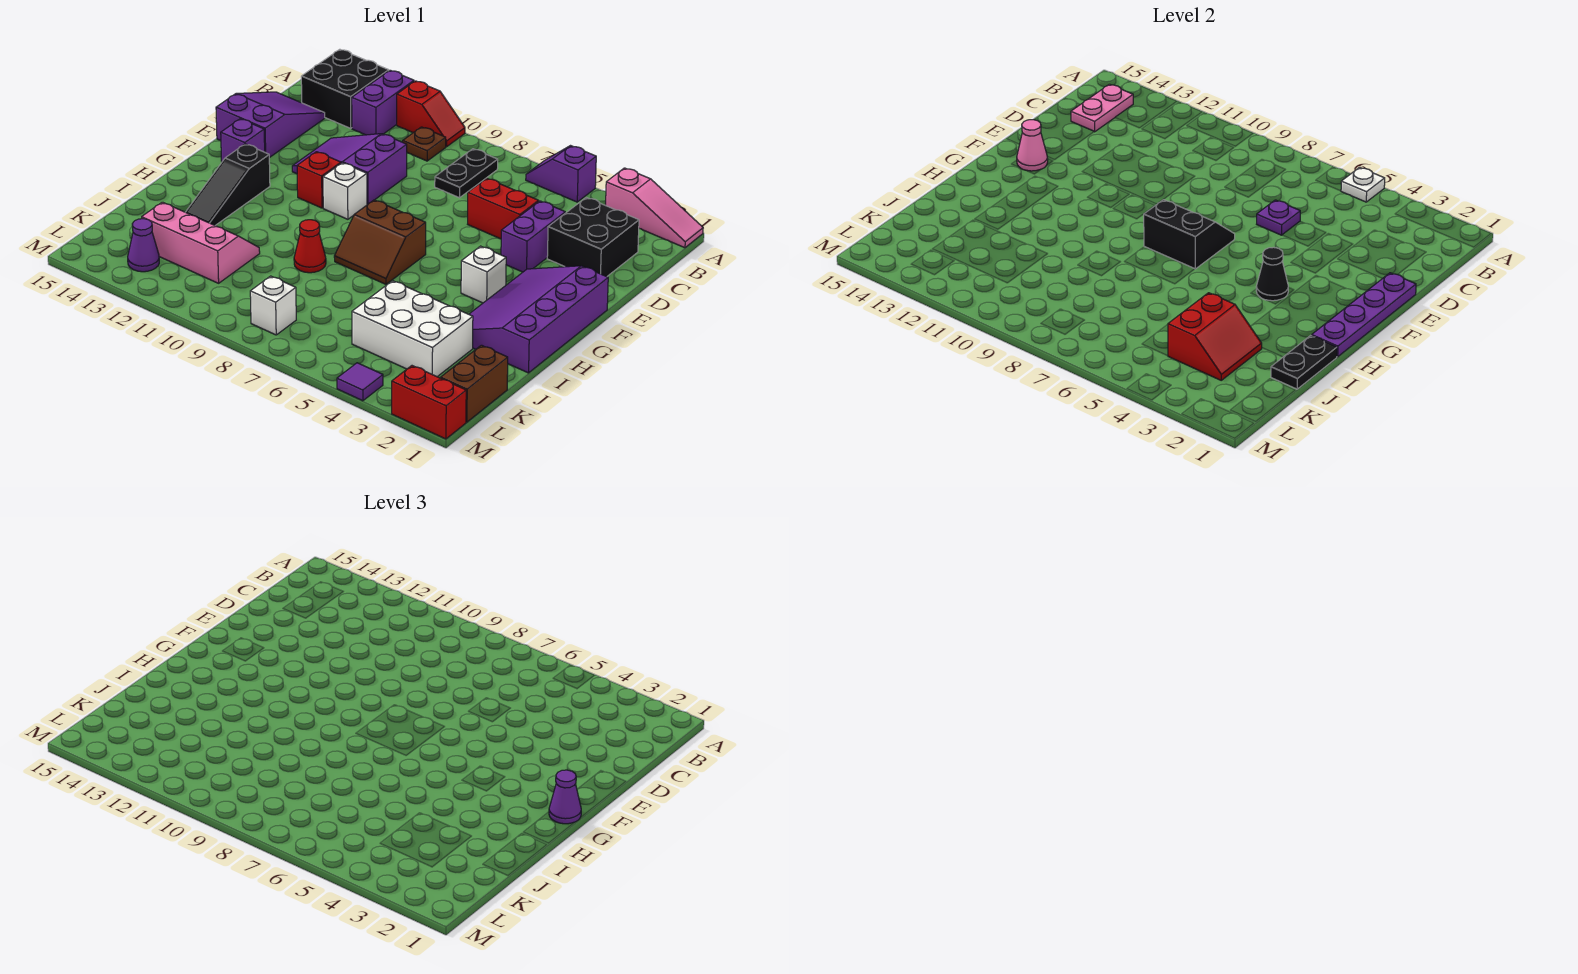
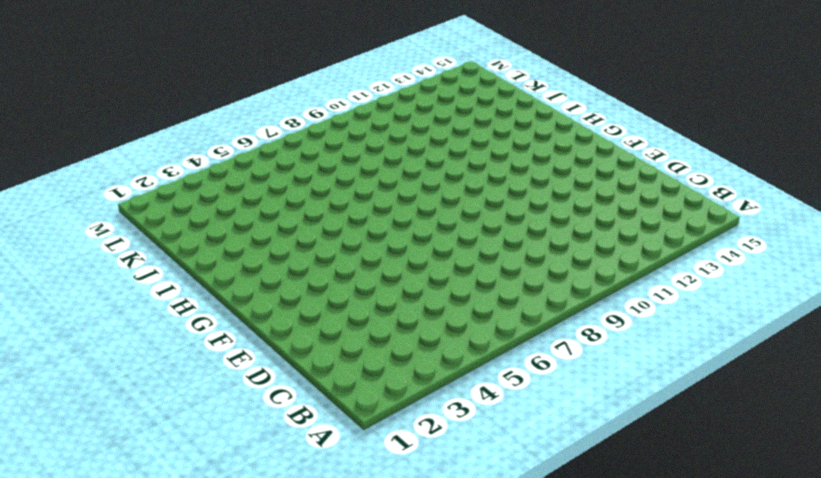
none -> pink 1x3 slope [606,168,703,248]
none -> purple 1x2 slope [526,146,596,202]
none -> red 1x2 slope [397,81,465,147]
none -> purple 1x2 brick [352,70,414,135]

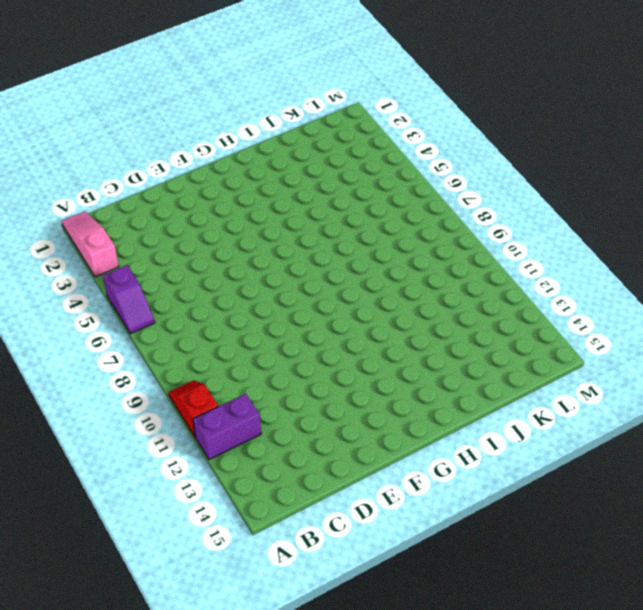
none -> black 2x2 brick [301,49,389,128]
none -> black 1x2 plate [435,149,498,198]
none -> brown 1x1 plate [403,127,446,161]
none -> black 2x2 brick [547,198,639,277]

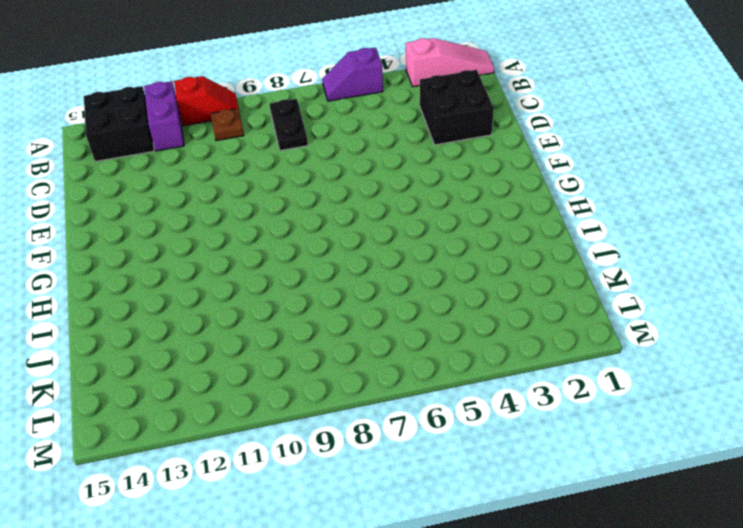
none -> purple 2x3 slope [216,92,325,158]
none -> purple 1x2 brick [501,201,565,272]
none -> red 1x2 brick [468,178,539,239]
none -> purple 2x3 slope [292,134,407,205]

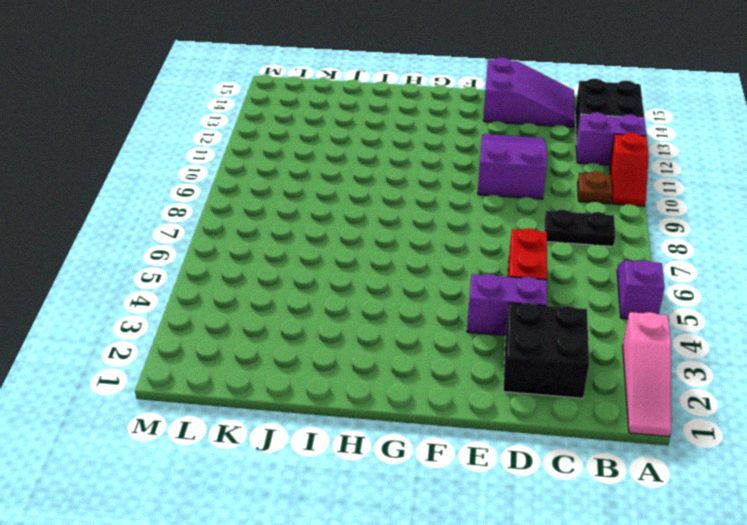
none -> purple 3x4 slope [469,266,608,373]
none -> white 1x1 brick [323,163,367,219]
none -> red 1x1 brick [297,152,341,208]
none -> purple 1x1 brick [221,119,265,161]

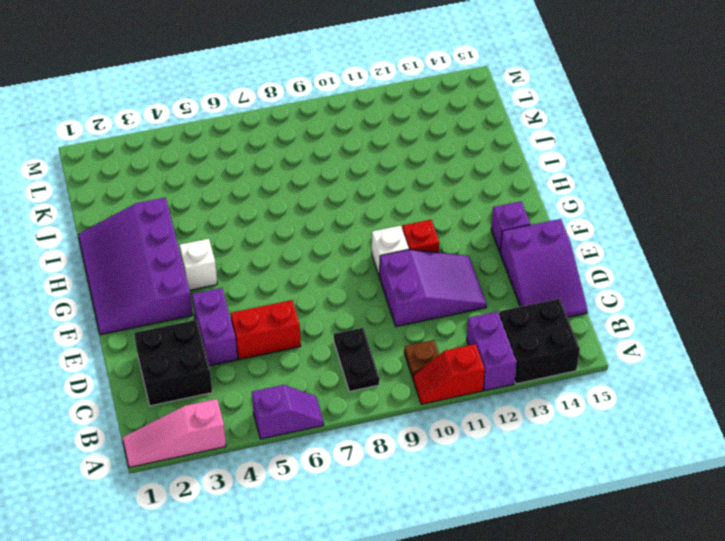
purple 3x4 slope [78,197,193,335] -> purple 3x4 slope turned to [469,266,608,373]
none -> brown 2x2 slope [334,200,426,284]
none -> black 1x3 slope [186,144,270,225]
none -> red 1x1 cone [294,220,326,273]
none -> white 2x3 brick [352,281,473,377]

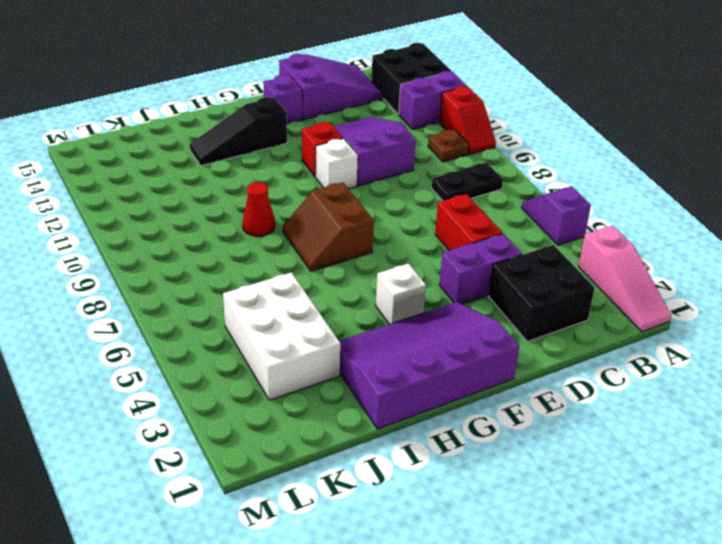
none -> pink 2x3 slope [142,202,260,283]
none -> brown 1x2 brick [441,345,508,422]
none -> white 1x1 brick [250,276,296,335]
none -> purple 1x1 cone [128,219,159,272]

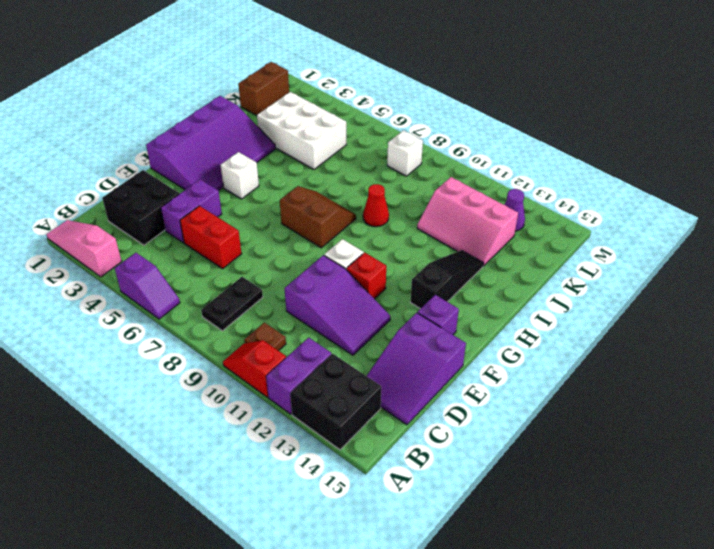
none -> red 1x2 brick [392,366,466,439]
none -> purple 1x1 tile [337,363,383,401]
none -> white 1x1 plate [1341,167,1385,202]
none -> pink 1x2 plate [1071,84,1133,132]

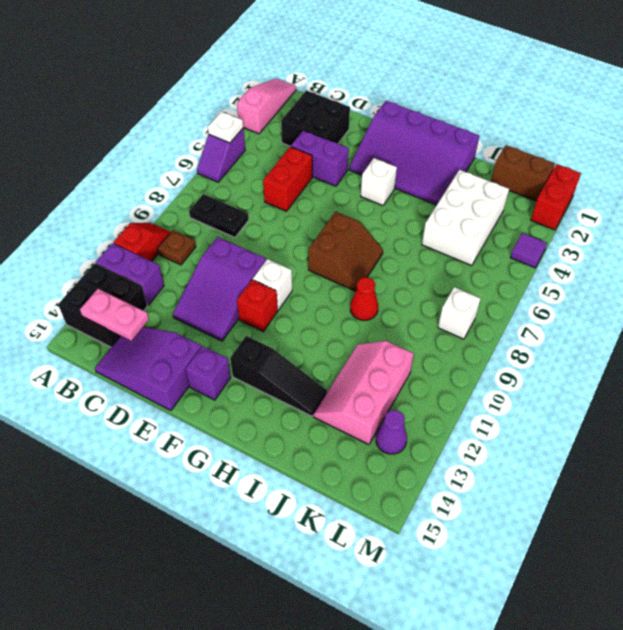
none -> purple 1x1 plate [1257,200,1300,235]
none -> purple 1x4 plate [1312,273,1416,357]
none -> black 2x2 slope [1144,200,1235,269]
none -> pink 1x1 cone [1017,120,1048,171]

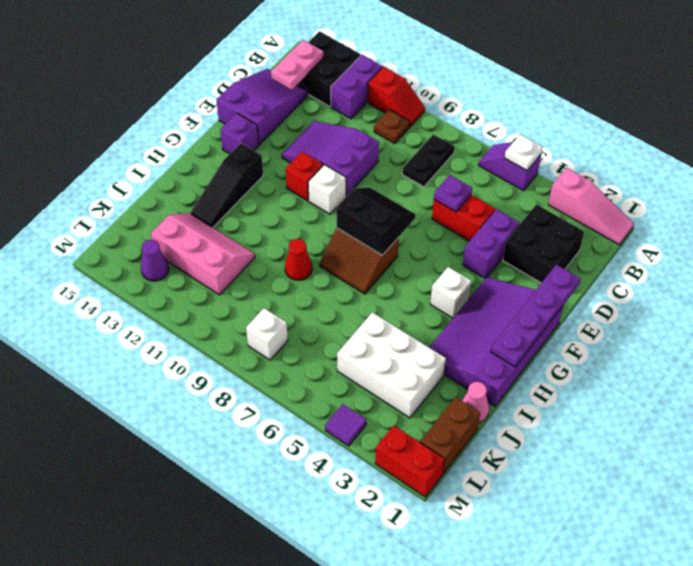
pink 1x1 cone [462,382,489,423] -> pink 1x1 cone moved to [1017,120,1048,171]
none -> black 1x1 cone [1256,247,1288,301]
none -> black 1x2 plate [1271,335,1337,389]
none -> red 2x2 slope [1168,293,1262,380]
none -> purple 1x1 cone [549,770,581,824]

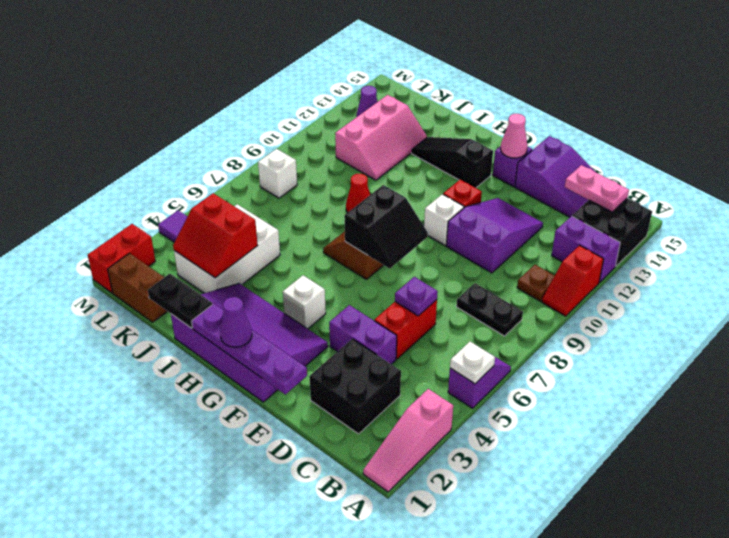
none -> black 1x1 cone [1256,247,1288,301]

